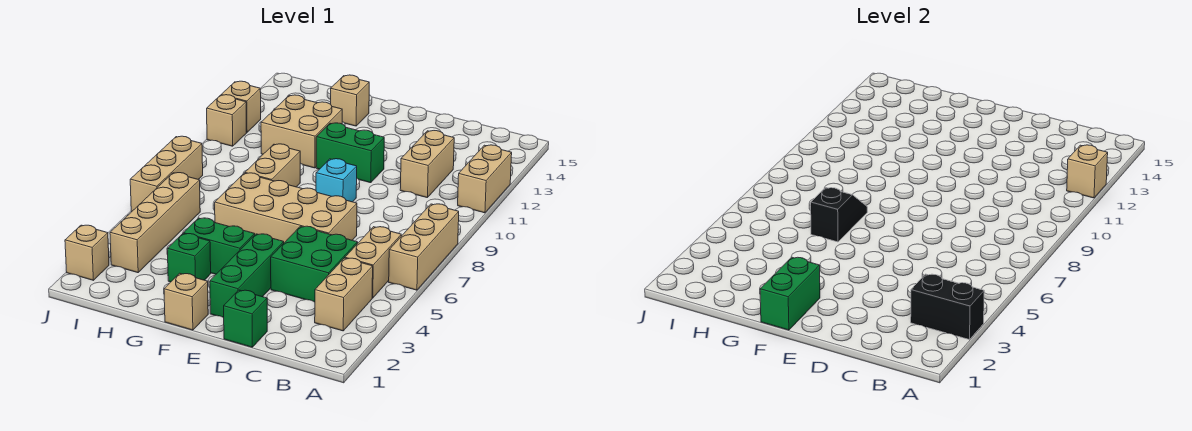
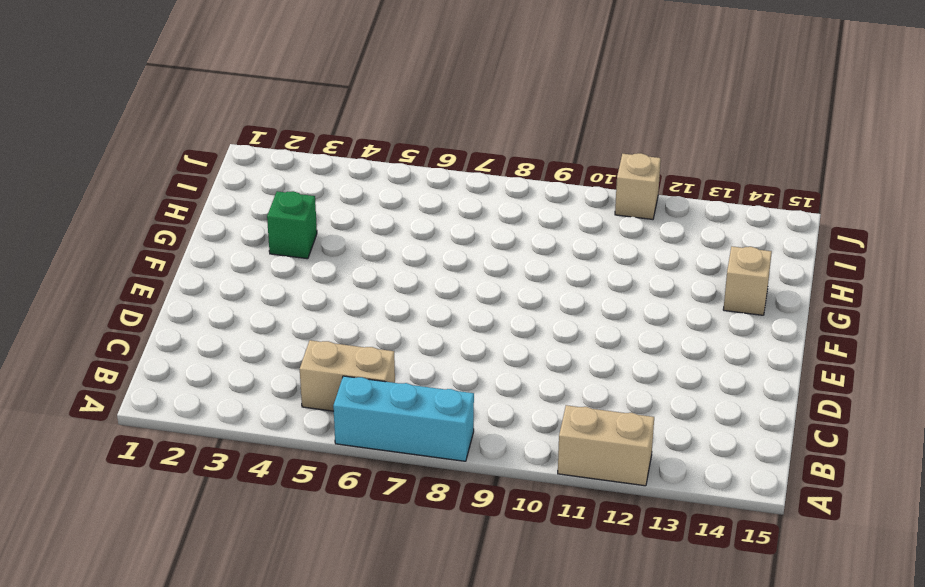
cyan 1x3 brick [333,376,474,461] -> tan 1x3 brick [389,204,459,290]
none -> tan 1x2 brick [315,258,373,331]
none -> green 2x2 brick [271,226,358,302]
none -> tan 1x2 brick [400,131,454,198]

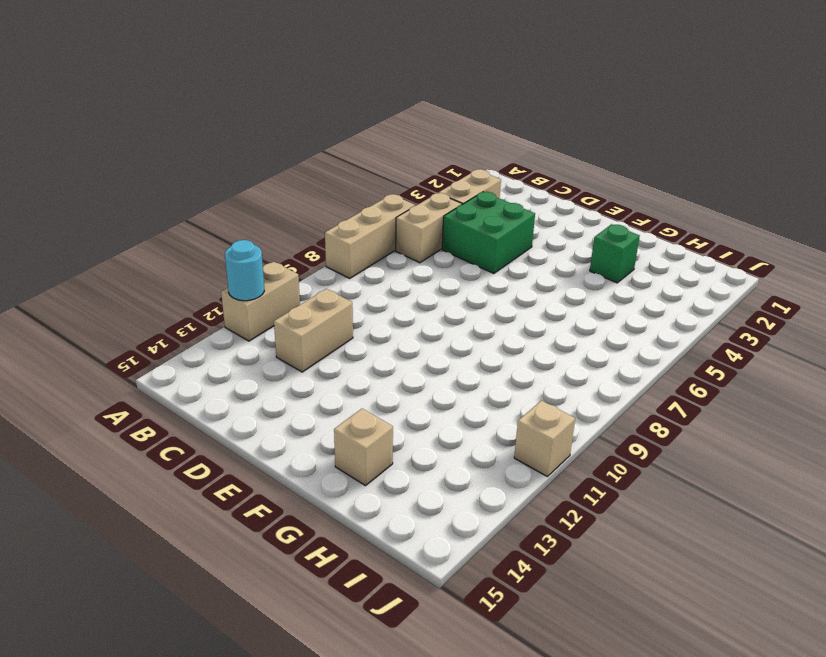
cyan 1x1 round brick [225,240,264,301] -> tan 1x1 brick [1067,145,1108,198]
none -> green 1x1 brick [224,290,267,347]
none -> tan 2x4 brick [215,173,357,243]
none -> green 1x3 brick [210,234,284,318]

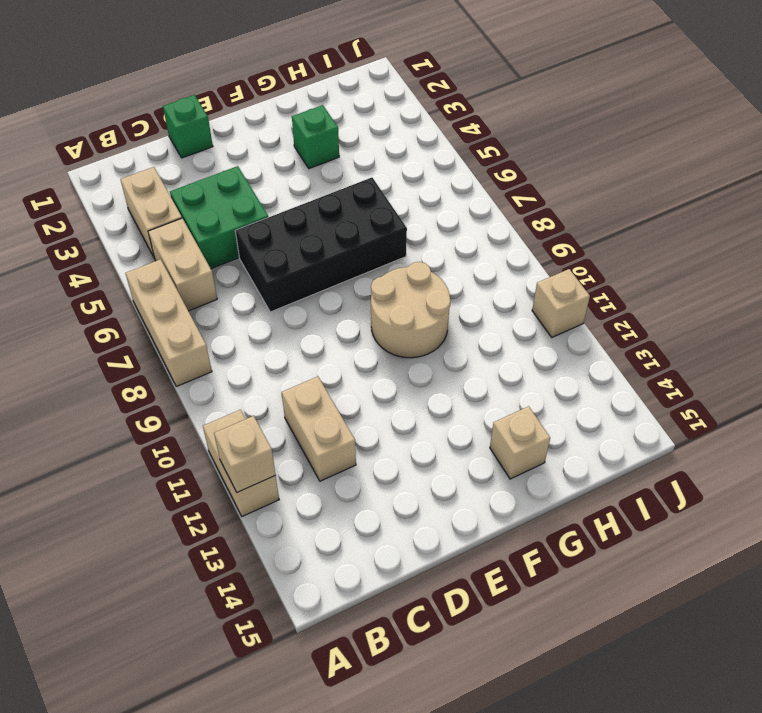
black 2x4 brick [235,177,407,312] -> tan 2x4 brick [215,173,357,243]
tan 2x2 round brick [371,262,451,358] -> tan 1x2 brick [245,144,300,187]
none -> green 1x3 brick [210,234,284,318]
none -> cyan 1x1 brick [316,159,357,202]
none -> green 1x2 brick [316,123,384,183]

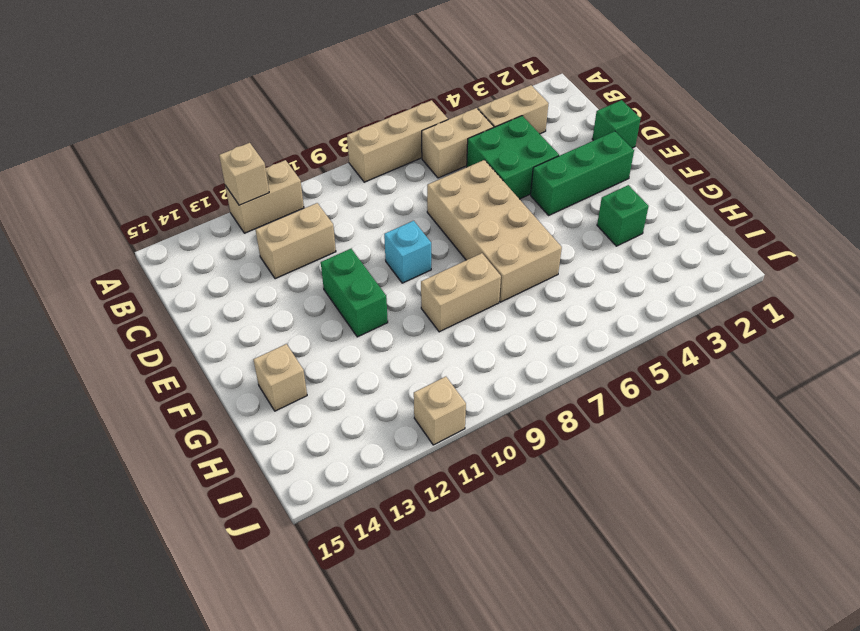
none -> tan 1x1 brick [164,273,208,330]
none -> green 1x2 brick [183,218,255,274]
none -> tan 2x2 brick [261,95,342,168]

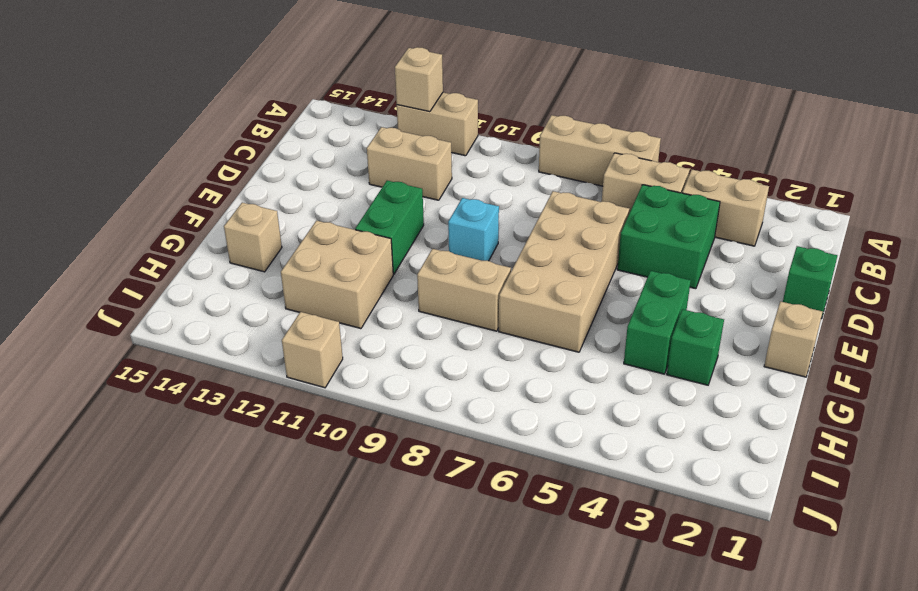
none -> green 1x3 brick [210,234,284,318]
none -> tan 1x4 brick [110,173,200,273]
none -> tan 1x1 brick [65,225,109,280]

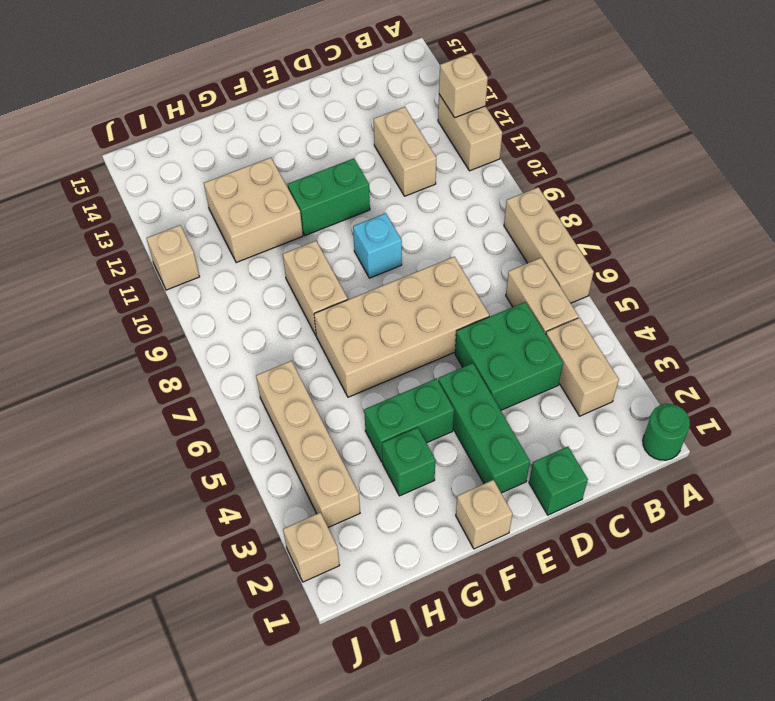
green 1x1 round brick [643,404,690,460] -> none
none -> tan 1x1 brick [331,75,369,126]
none -> tan 1x3 brick [130,136,203,211]
none -> tan 1x1 brick [221,81,261,132]

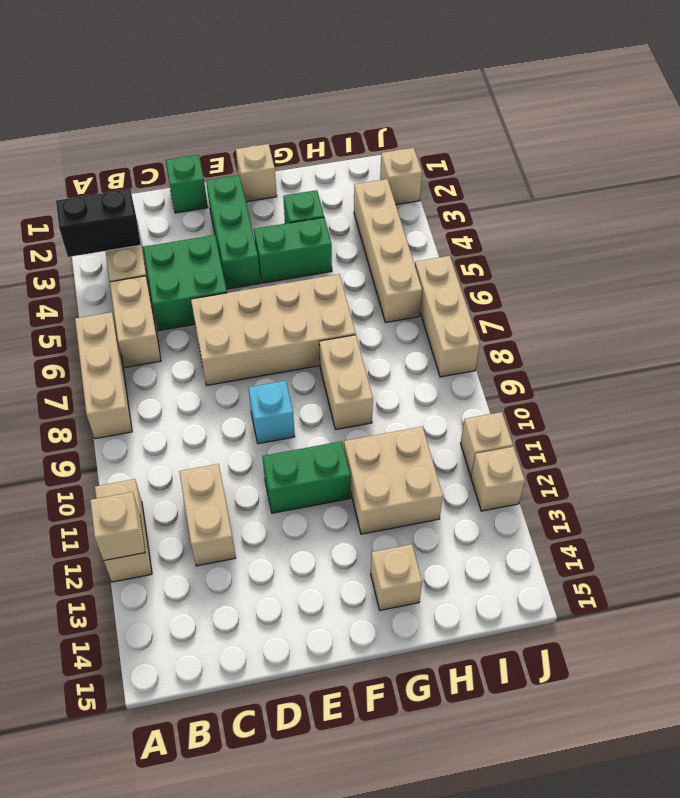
none -> green 1x2 brick [760,257,820,330]
none -> black 1x2 slope [811,188,867,242]

